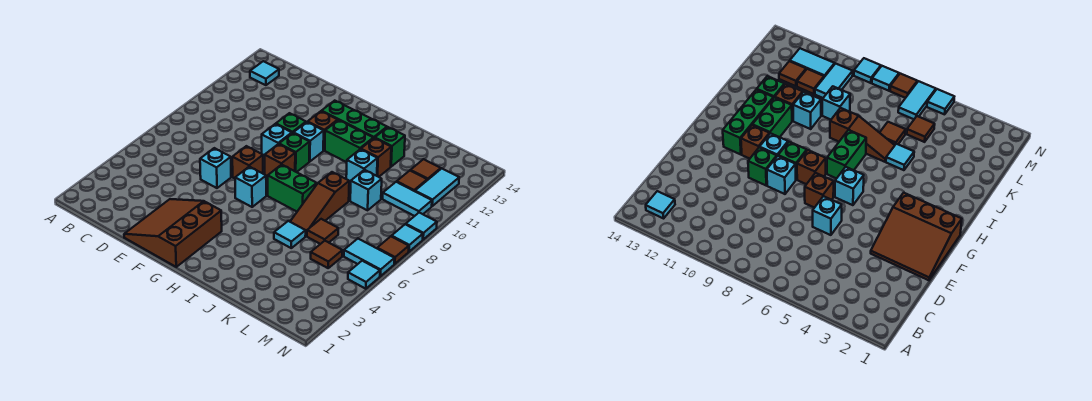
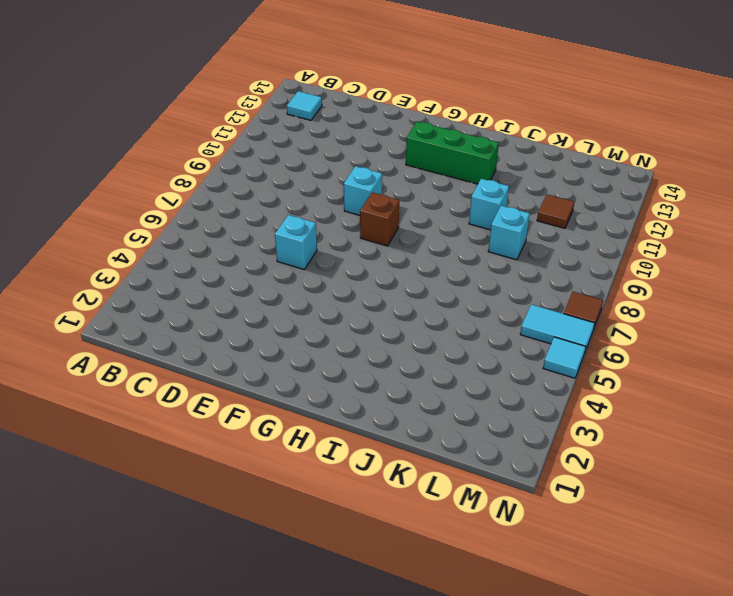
none -> brown 3x3 slope [124,199,222,267]
none -> brown 1x1 brick [232,146,263,178]
none -> green 1x1 brick [276,113,306,133]
none -> cyan 1x1 brick [235,167,266,207]

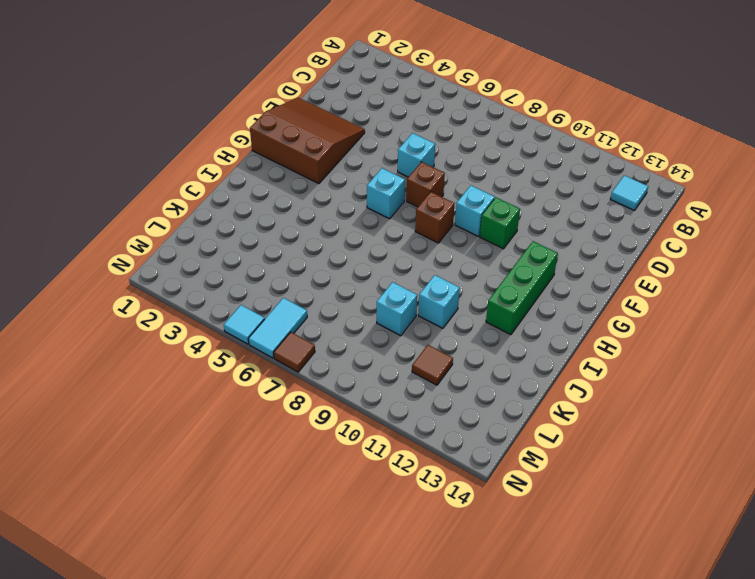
none -> green 1x1 brick [279,133,310,172]
none -> cyan 1x1 brick [294,122,324,162]
none -> brown 1x1 brick [308,111,338,150]
none -> green 1x2 brick [268,165,317,212]

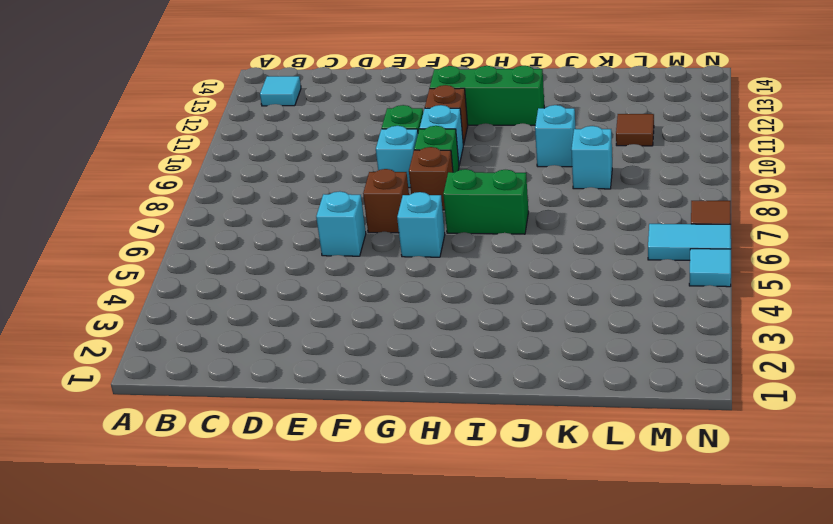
none -> brown 3x3 slope [124,199,222,267]
none -> green 1x2 brick [325,120,373,162]
none -> cyan 1x1 tile [274,221,306,248]
none -> brown 1x3 slope [290,172,349,236]

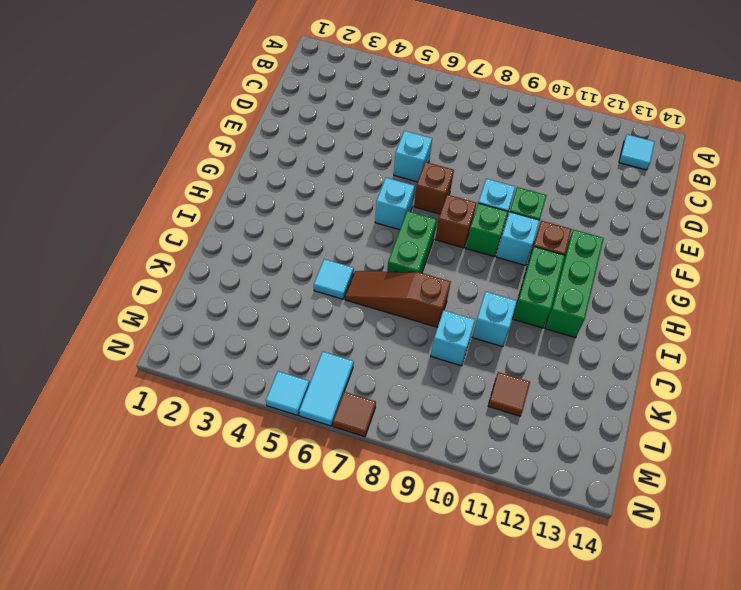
none -> brown 3x3 slope [124,199,222,267]
none -> brown 1x1 brick [361,138,391,177]
none -> green 1x1 brick [375,127,405,167]
none -> brown 1x1 tile [307,219,338,244]

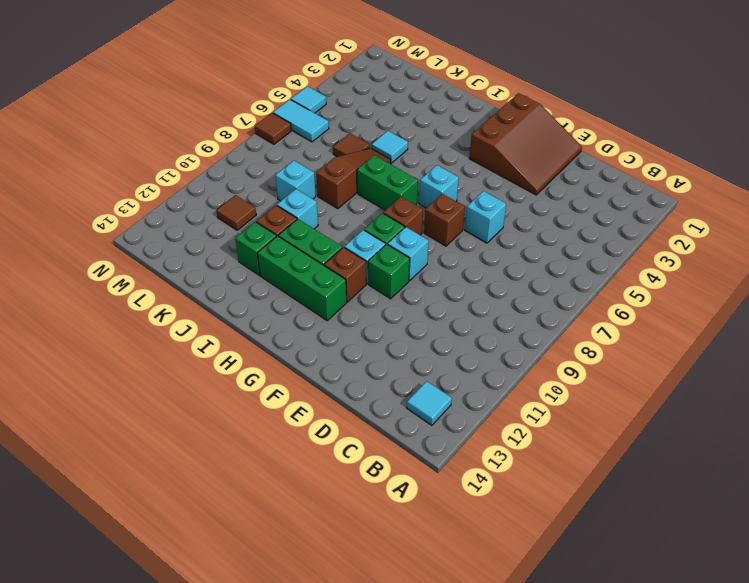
none -> brown 1x1 tile [311,241,342,268]
none -> cyan 1x2 tile [383,182,432,216]
none -> brown 1x1 tile [410,159,441,180]
none -> cyan 1x2 tile [415,168,459,206]

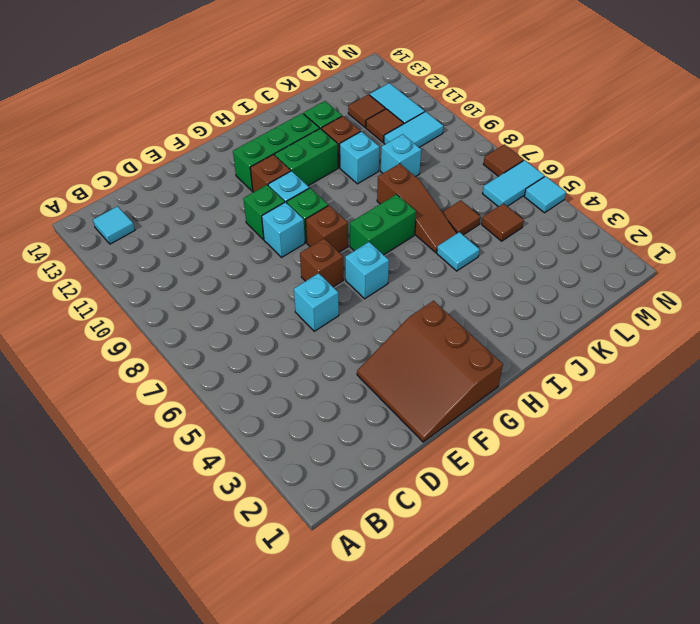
none -> cyan 1x1 tile [392,224,423,252]
none -> cyan 1x1 tile [406,213,437,239]

